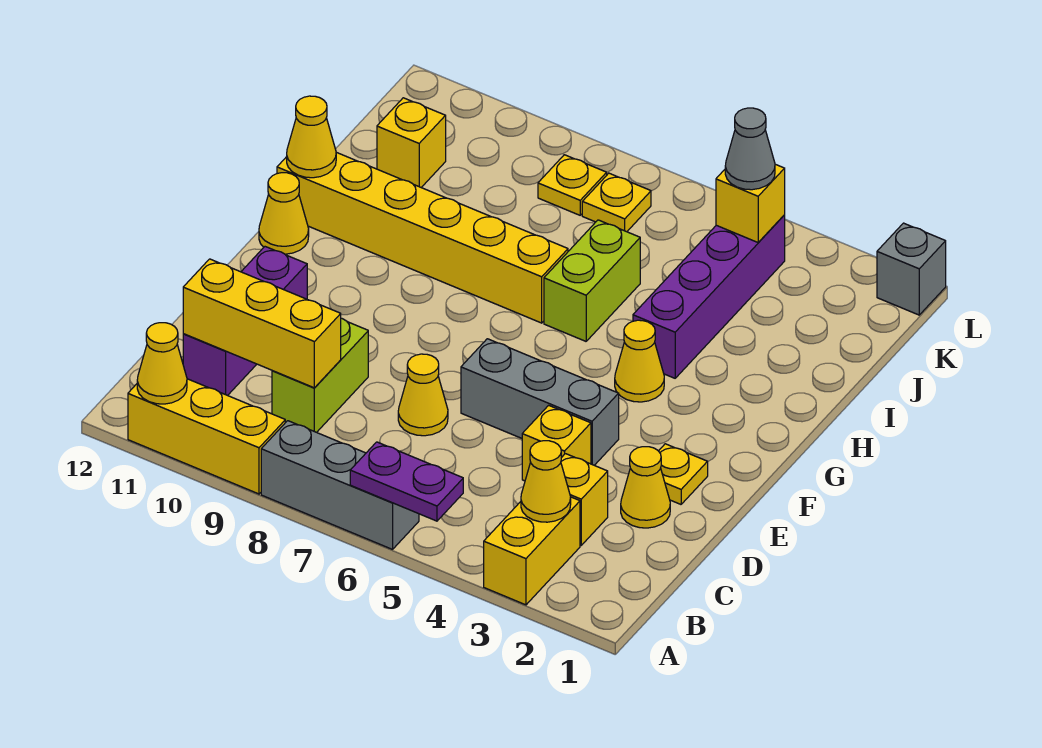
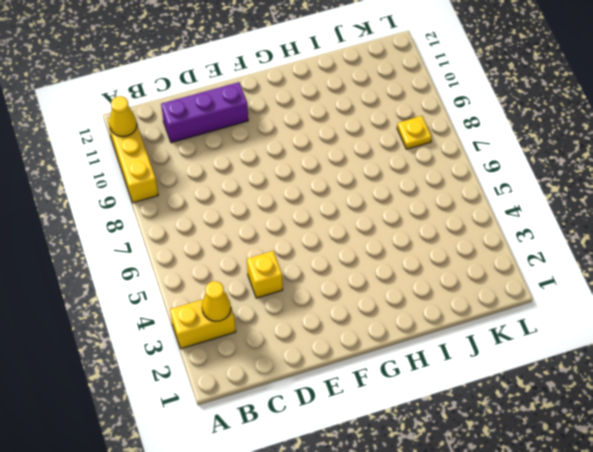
none -> grey 1x3 brick [261,421,419,549]
none -> yellow 1x1 brick [561,454,608,545]
none -> lime 1x2 brick [272,318,368,432]

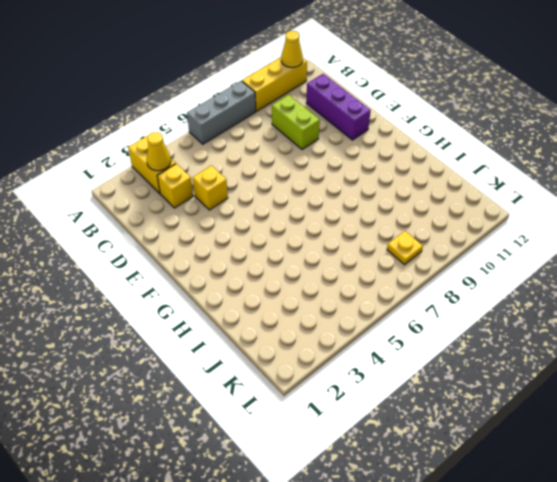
none -> yellow 1x1 cone [621,447,670,528]
none -> yellow 1x1 cone [398,354,448,436]
none -> yellow 1x1 plate [659,444,708,504]

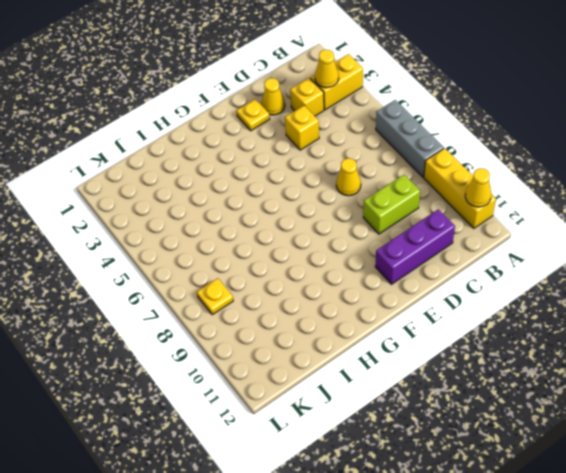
none -> grey 1x3 brick [461,339,619,465]
none -> yellow 1x1 cone [615,320,664,402]
none -> yellow 1x1 cone [259,173,309,254]

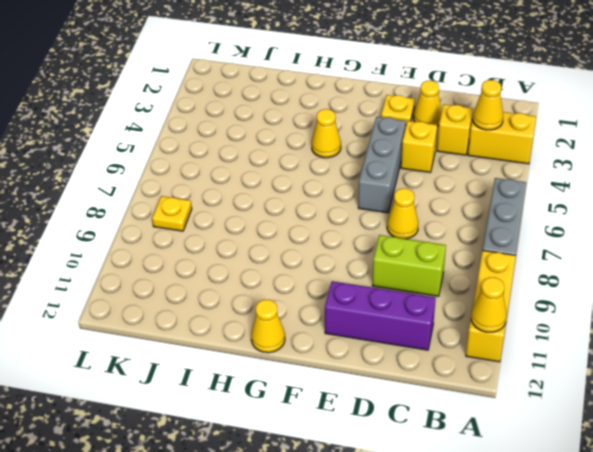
none -> purple 1x4 brick [633,215,785,378]
none -> lime 1x2 brick [544,220,640,341]
none -> yellow 1x6 brick [277,152,568,323]

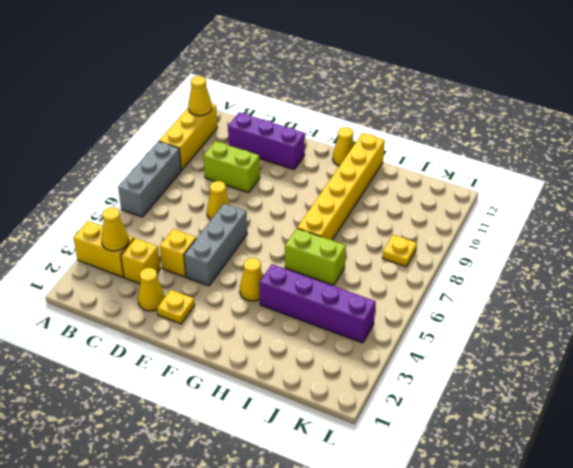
none -> yellow 1x1 brick [377,98,446,187]
none -> yellow 1x1 plate [582,173,651,232]
none -> grey 1x1 brick [877,223,946,315]

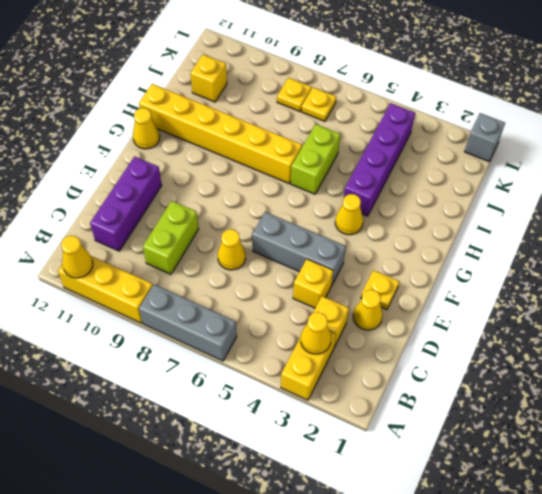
none -> purple 1x2 plate [350,442,463,521]
none -> yellow 1x3 brick [183,259,341,388]
none -> yellow 1x1 cone [287,96,336,178]

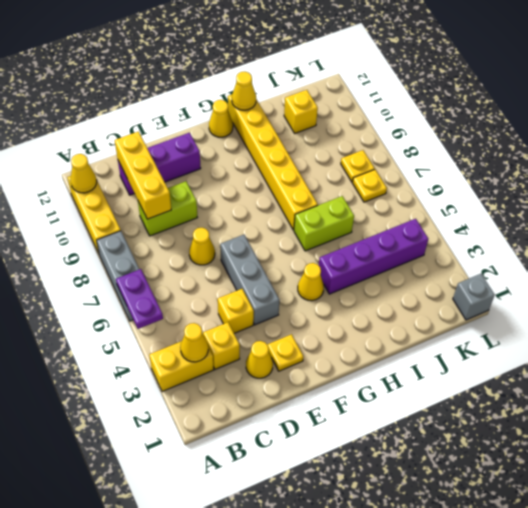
none -> yellow 1x1 brick [716,164,785,242]
none -> grey 1x1 cone [725,108,775,190]

